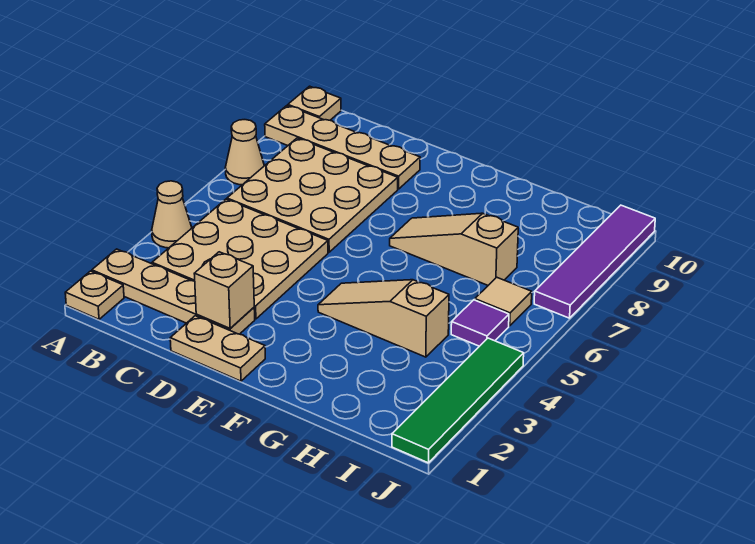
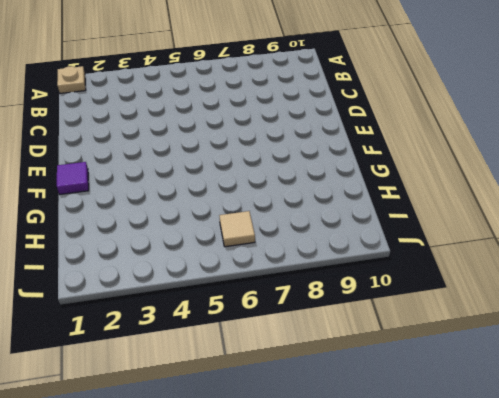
purple 1x1 tile [57,162,89,195] -> purple 1x1 tile moved to [451,300,509,346]
none -> tan 1x4 plate [92,249,255,334]
none -> tan 1x1 cone [152,181,192,248]
none -> tan 1x1 cone [225,120,264,185]

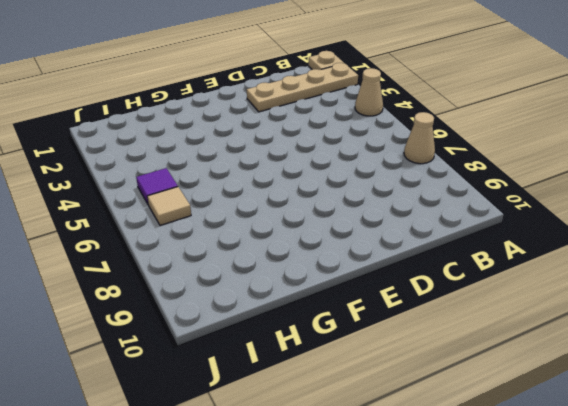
none -> tan 1x4 plate [265,106,420,189]
none -> tan 1x1 plate [288,86,341,120]
none -> tan 3x3 plate [152,199,328,319]

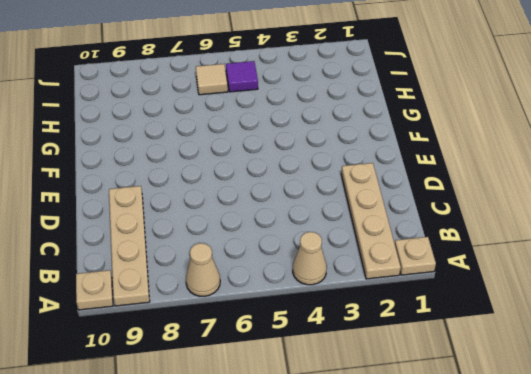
none -> tan 3x3 plate [152,199,328,319]
none -> tan 3x3 plate [227,138,398,252]
none -> tan 1x2 plate [170,316,265,381]

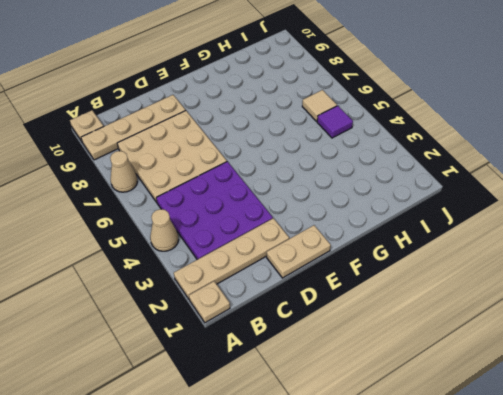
purple 3x3 plate [156,162,273,260] -> tan 3x3 plate [152,199,328,319]
none -> tan 1x3 slope [318,280,449,357]
none -> tan 1x3 slope [390,213,518,285]
none -> green 1x4 tile [392,338,524,463]

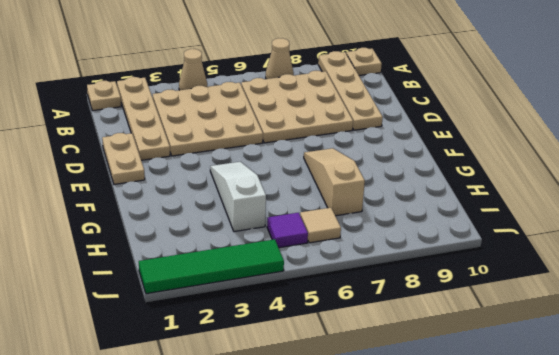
white 1x3 slope [210,162,266,232] -> tan 1x3 slope [318,280,449,357]
none -> purple 1x4 tile [534,205,655,318]
none -> tan 1x1 brick [194,252,254,328]

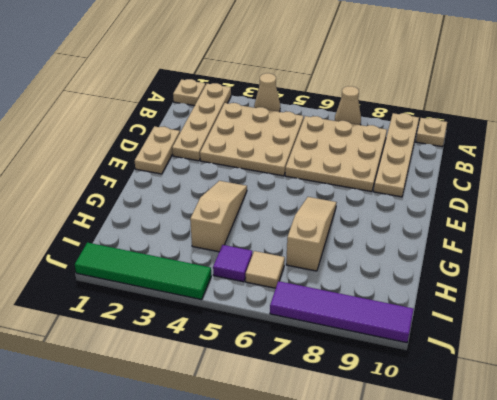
none -> tan 1x1 brick [194,252,254,328]

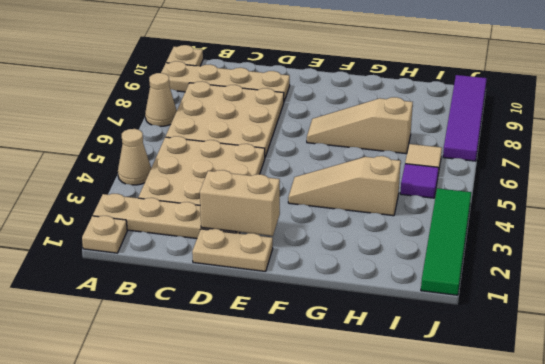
tan 1x2 brick [200,170,280,236] -> tan 1x1 brick [194,252,254,328]

